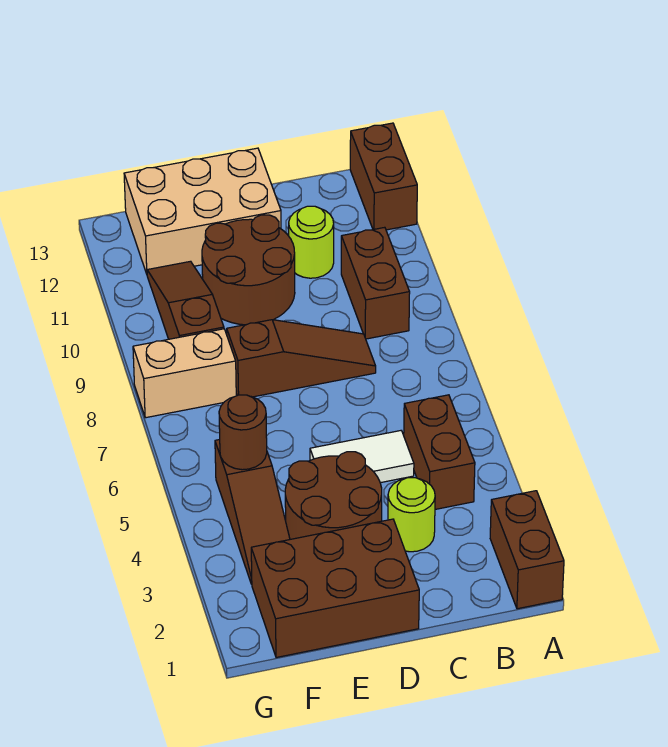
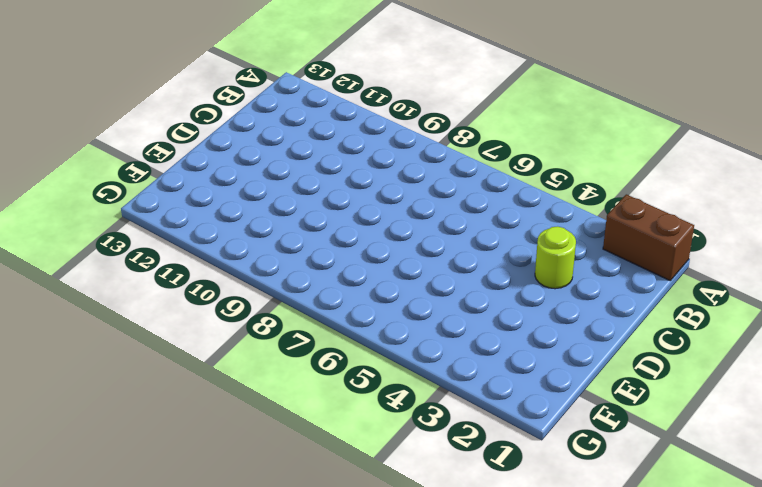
none -> brown 1x2 brick [350,123,417,230]
none -> brown 1x2 brick [404,395,475,509]
none -> brown 1x2 brick [341,227,410,339]

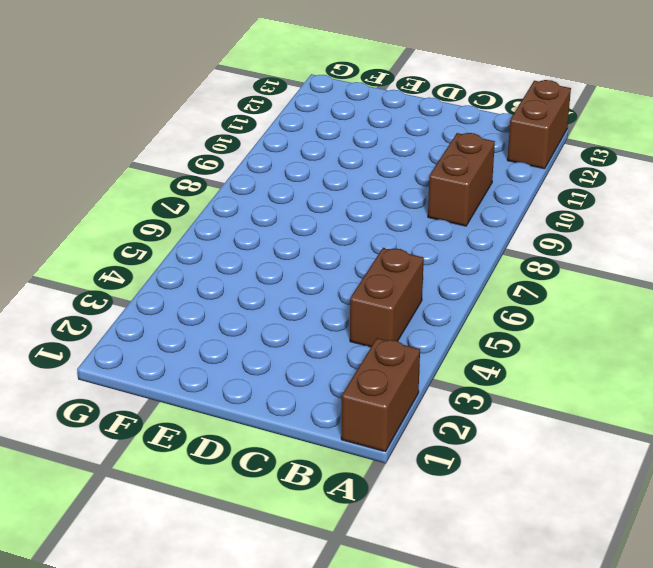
none -> lime 1x1 round brick [388,478,435,552]
none -> white 1x2 tile [310,431,414,483]
none -> brown 1x3 slope [227,320,376,397]

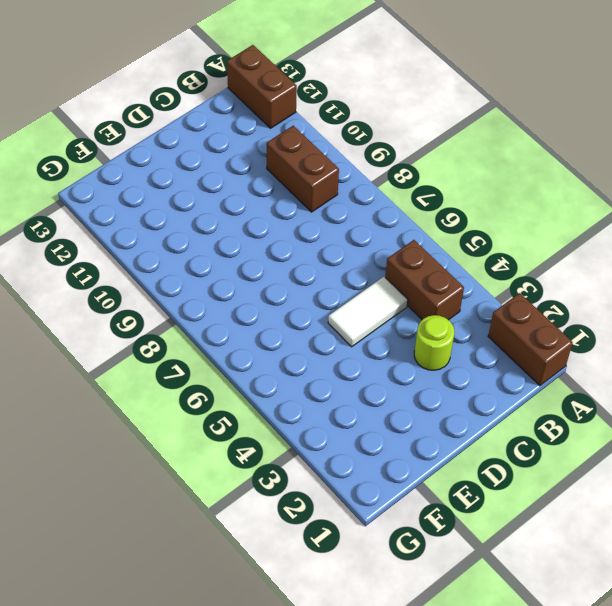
none -> brown 1x3 slope [227,320,376,397]
none -> lime 1x1 round brick [289,206,334,278]
none -> brown 2x3 brick [251,519,419,658]

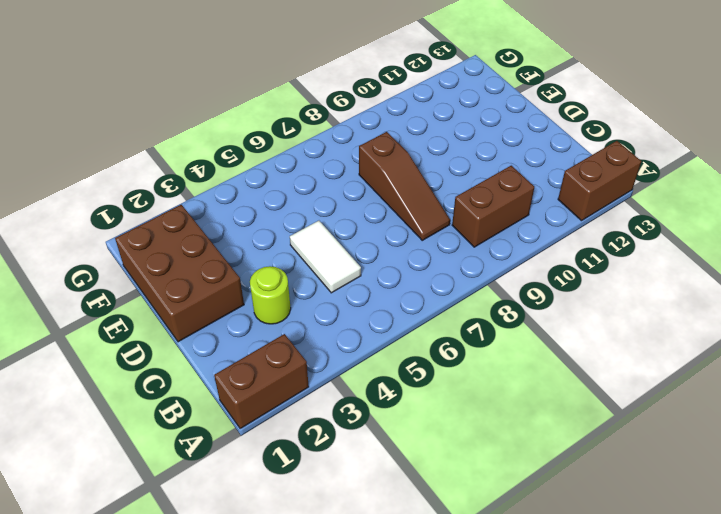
none -> brown 1x2 brick [404,395,475,509]
none -> lime 1x1 round brick [289,206,334,278]
none -> brown 2x2 round brick [285,452,382,539]

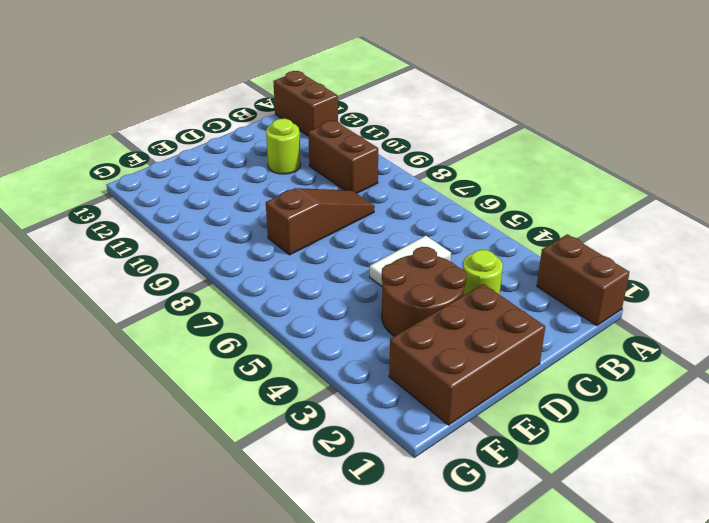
none -> brown 1x2 brick [404,395,475,509]
none -> brown 2x2 round brick [202,215,295,325]
none -> tan 2x3 brick [124,148,281,274]

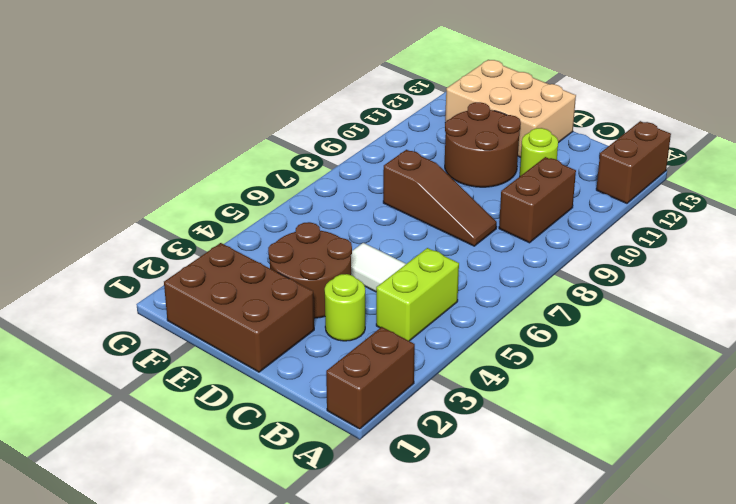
lime 1x2 brick [376,248,459,341] -> brown 1x2 brick [404,395,475,509]
none -> brown 1x3 slope [215,440,290,584]
none -> tan 1x2 brick [133,329,236,418]
none -> brown 1x3 slope [147,261,224,339]

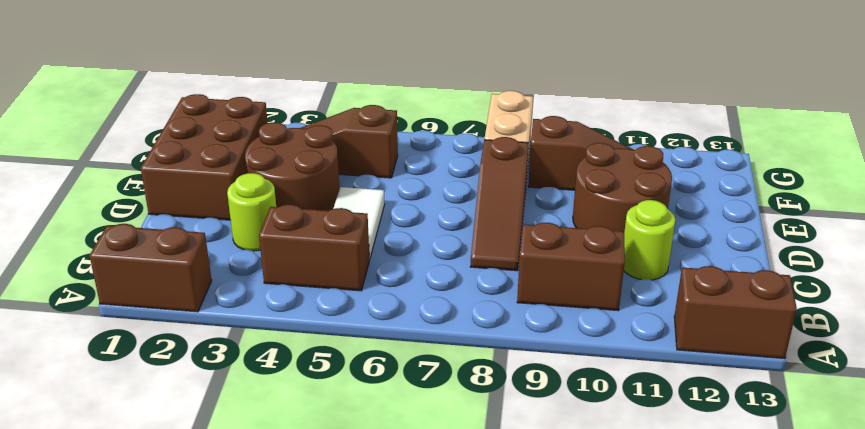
none -> tan 2x3 brick [124,148,281,274]
none -> brown 1x1 round brick [219,395,267,470]

